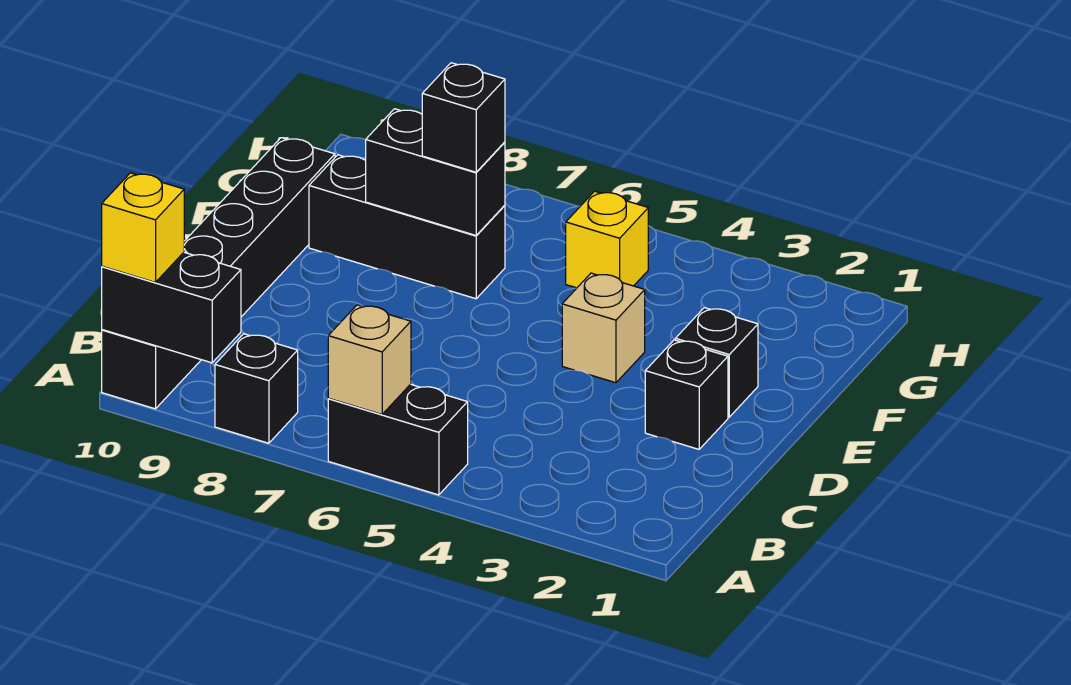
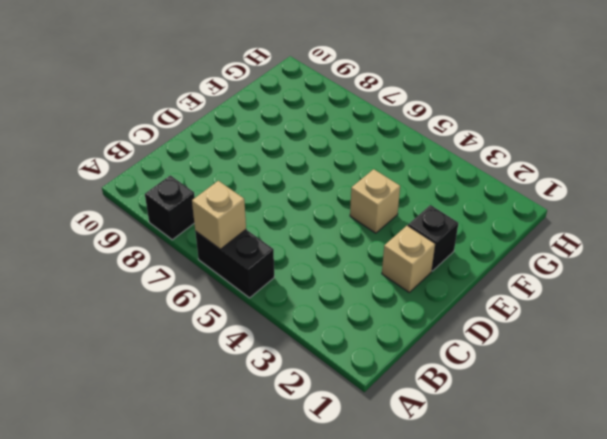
tan 1x1 brick [382,226,435,292] -> black 1x1 brick [645,340,728,449]
none -> black 1x6 brick [102,138,335,409]
none -> black 1x3 brick [309,155,505,299]
none -> yellow 1x1 brick [566,191,648,288]

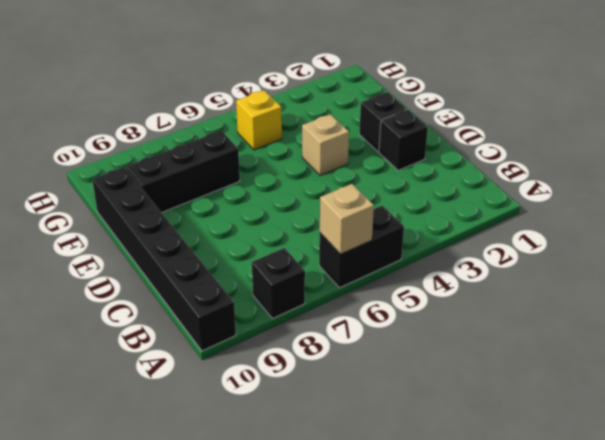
none -> black 1x2 brick [102,252,241,363]
none -> black 1x2 brick [366,109,505,235]
none -> yellow 1x1 brick [102,173,184,282]

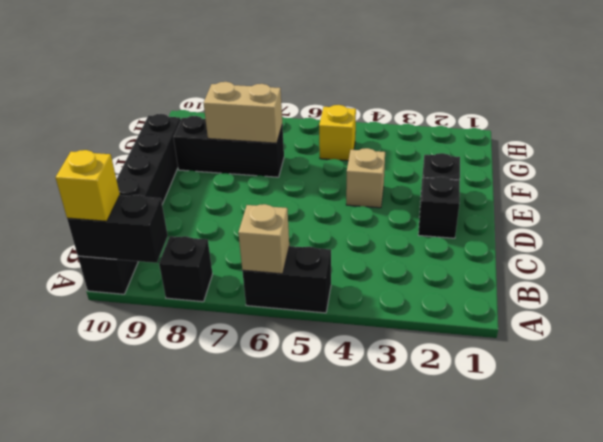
tan 1x2 brick [204,82,282,143] -> black 1x2 brick [366,109,505,235]
none -> black 1x1 brick [422,63,505,172]

